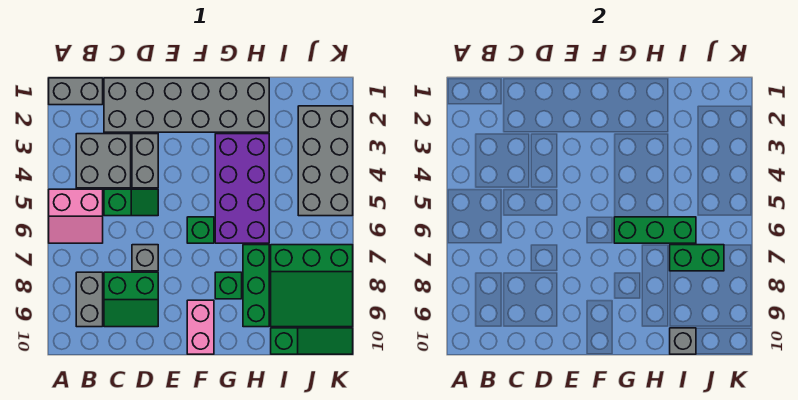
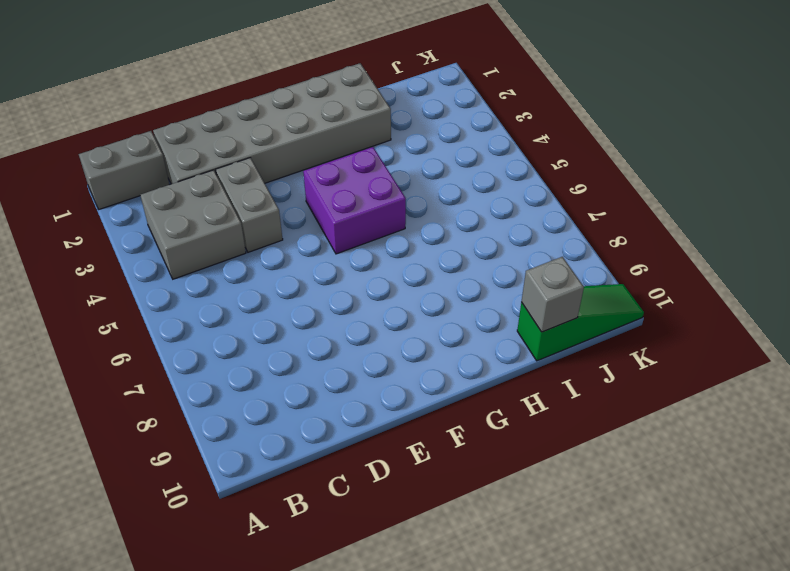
purple 2x2 brick [303,147,406,254] -> purple 2x4 brick [215,134,269,243]
none -> pink 2x2 slope [49,189,103,243]
none -> grey 1x2 brick [76,272,103,327]
none -> green 1x2 slope [104,189,158,216]

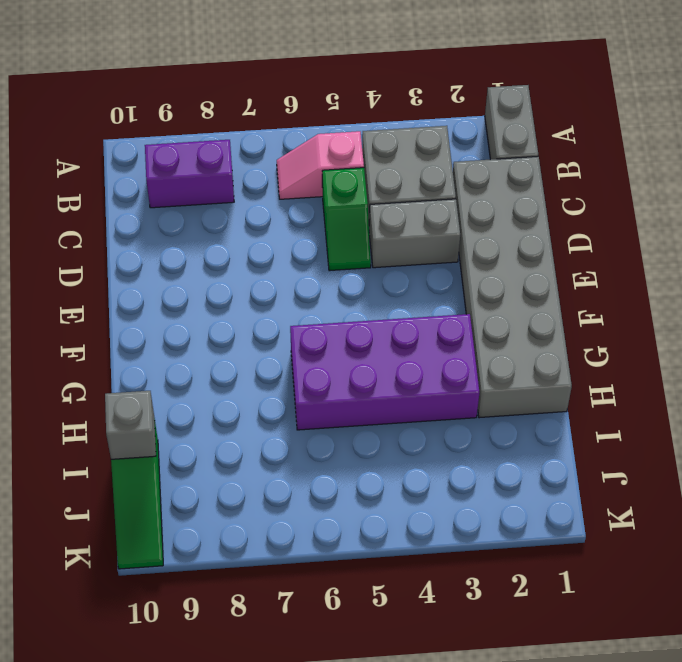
pink 1x2 slope [277,131,364,199] -> pink 2x2 slope [49,189,103,243]
purple 1x2 brick [145,140,234,208] -> grey 1x2 brick [76,272,103,327]
none -> green 2x2 slope [104,272,158,327]
none -> grey 1x1 brick [132,245,158,271]
none -> green 1x1 brick [187,217,214,243]

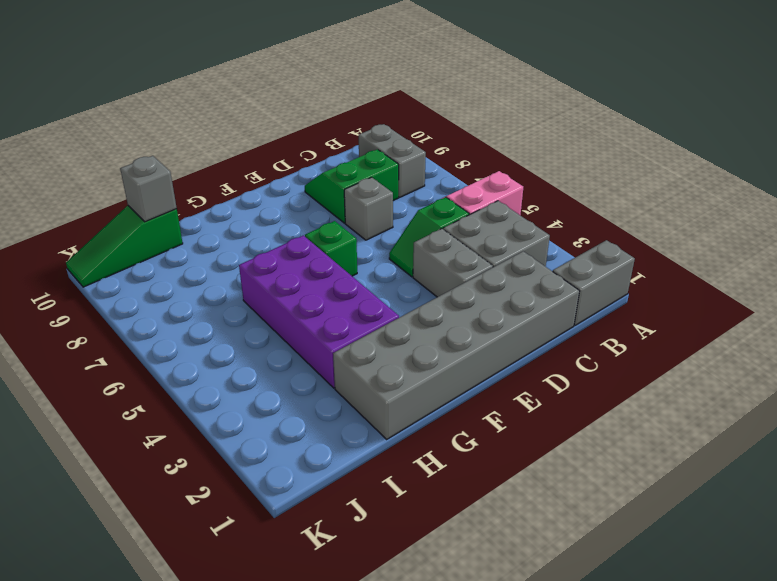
none -> pink 1x2 brick [187,300,214,354]
none -> green 1x1 brick [215,272,242,299]
none -> green 1x3 brick [243,245,269,327]

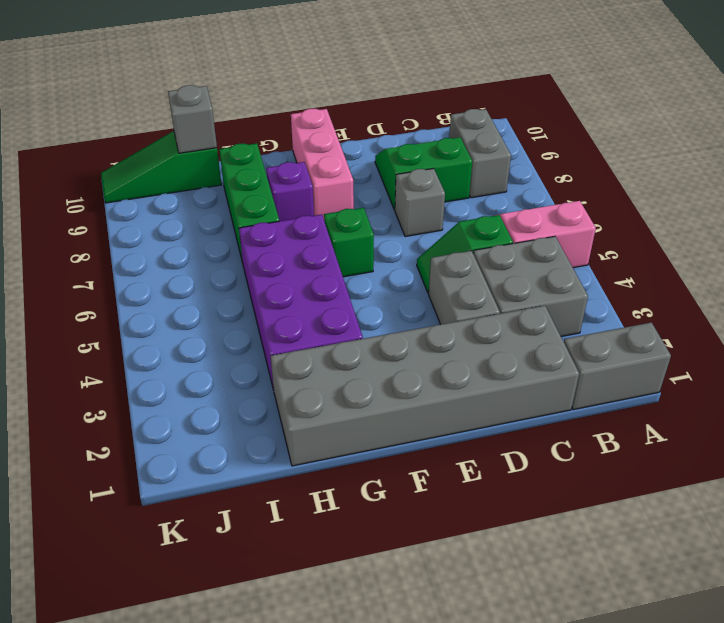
pink 1x3 brick [291,109,354,219] -> pink 1x2 brick [187,300,214,354]
purple 1x1 brick [266,162,314,221] -> green 1x1 brick [215,272,242,299]
none -> green 3x3 slope [271,245,353,327]
none -> grey 2x4 brick [298,106,353,216]
none -> green 1x3 brick [614,217,696,243]

